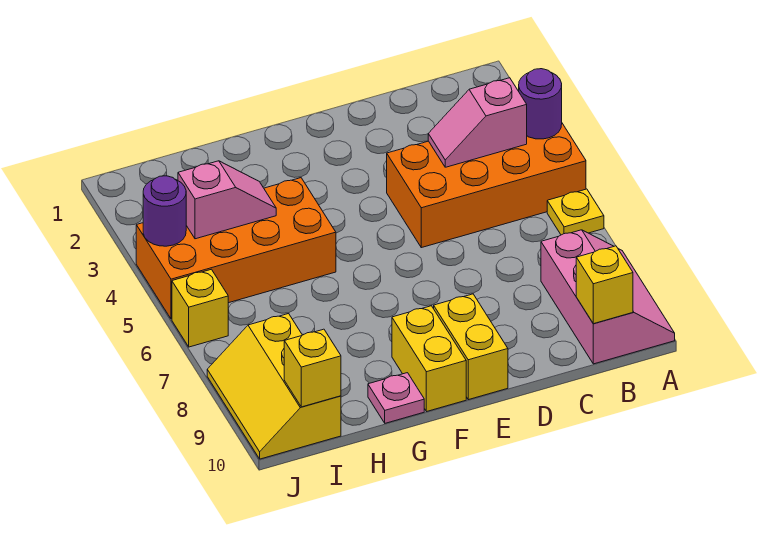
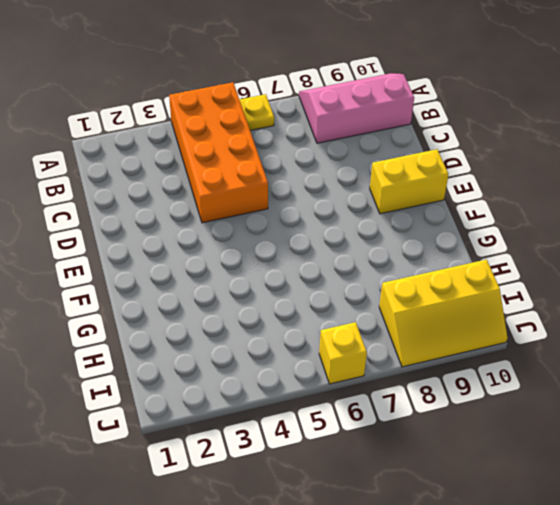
none -> yellow 1x2 brick [392,306,466,412]
none -> orange 2x4 brick [136,178,336,319]
none -> pink 1x1 plate [368,373,424,423]

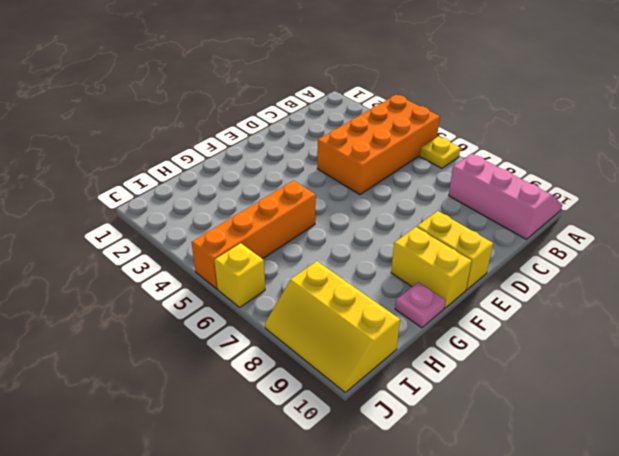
orange 1x4 brick [191,181,316,289] -> orange 2x4 brick [136,178,336,319]
none -> purple 1x1 round brick [519,69,562,139]
none -> pink 1x2 slope [428,78,527,167]
none -> yellow 1x1 brick [576,246,633,324]

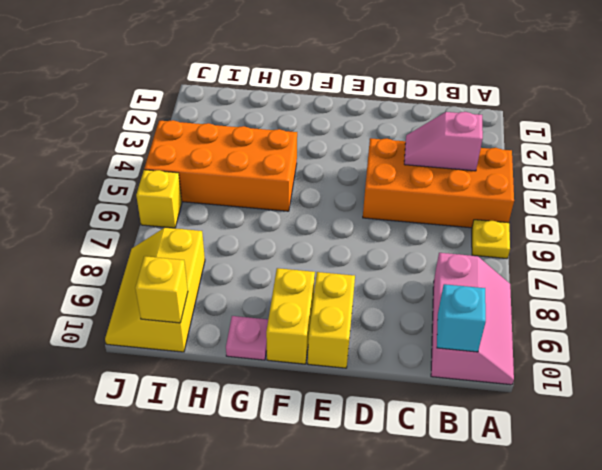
cyan 1x1 brick [437,284,486,352] -> yellow 1x1 brick [576,246,633,324]
none -> purple 1x1 round brick [519,69,562,139]
none -> pink 1x2 slope [178,161,276,239]
none -> purple 1x1 round brick [143,176,186,246]

